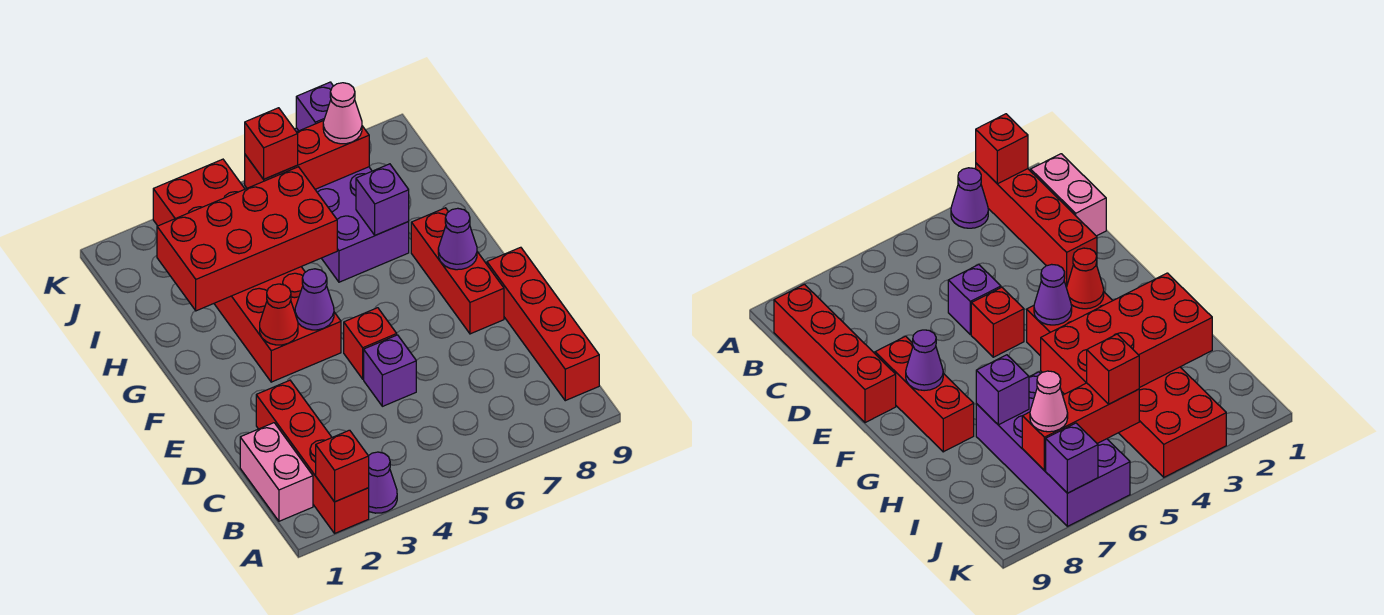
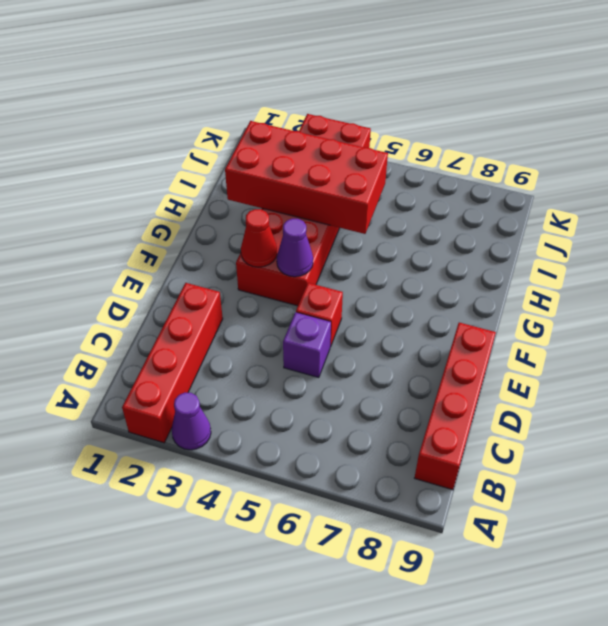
none -> pink 1x2 brick [240,423,313,521]
none -> red 1x3 brick [411,208,504,334]
none -> purple 2x4 brick [295,128,409,282]

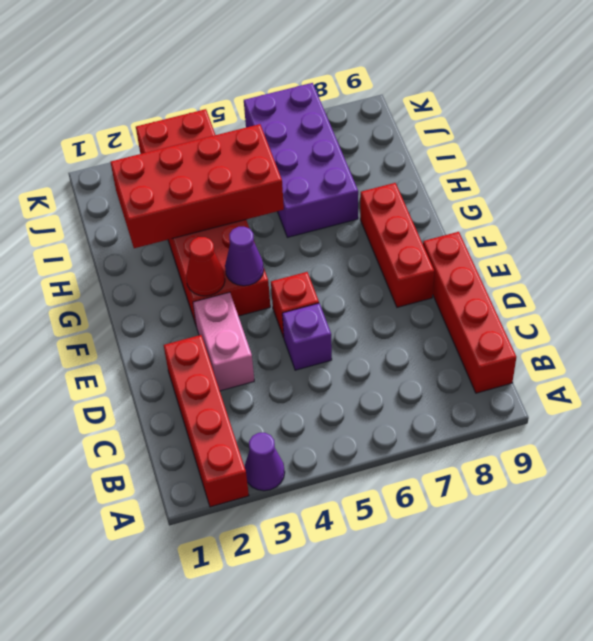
pink 1x2 brick [193,292,254,391] -> pink 1x2 brick moved to [240,423,313,521]
none -> red 1x1 brick [316,430,369,502]
none -> purple 1x1 cone [438,208,477,270]
none -> purple 1x1 brick [356,164,409,235]

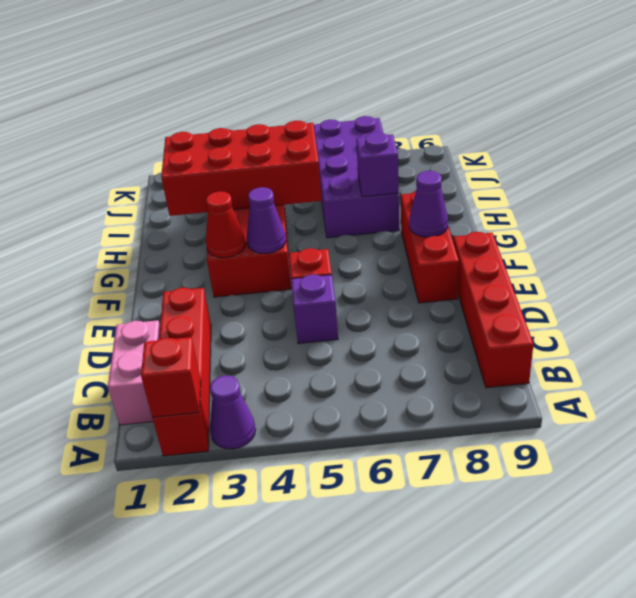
none -> red 1x3 brick [245,121,369,189]
none -> purple 1x1 brick [296,82,333,131]
none -> red 1x1 brick [245,108,298,179]

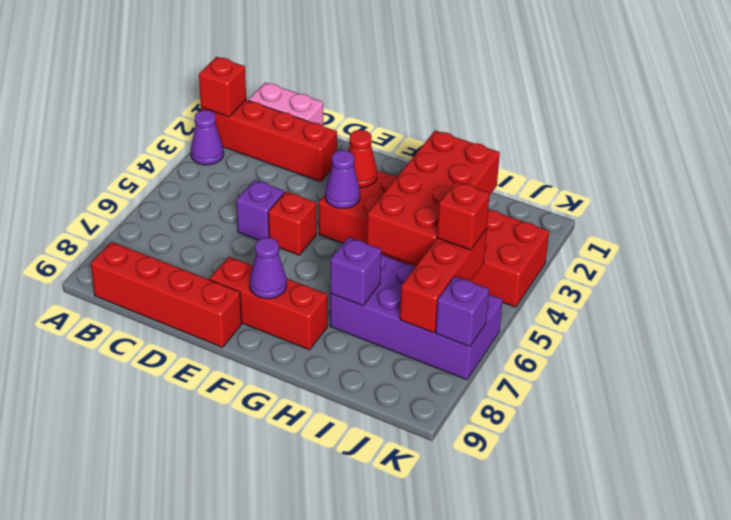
none -> pink 1x1 cone [323,83,362,144]

